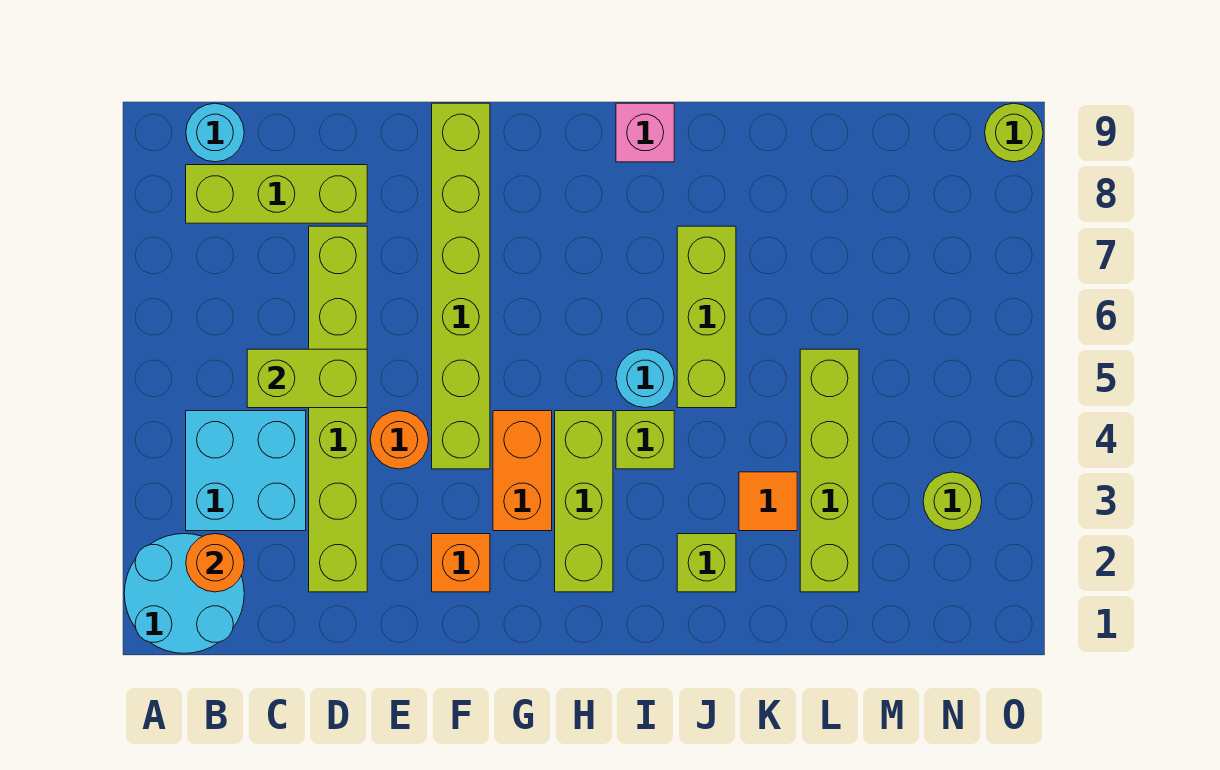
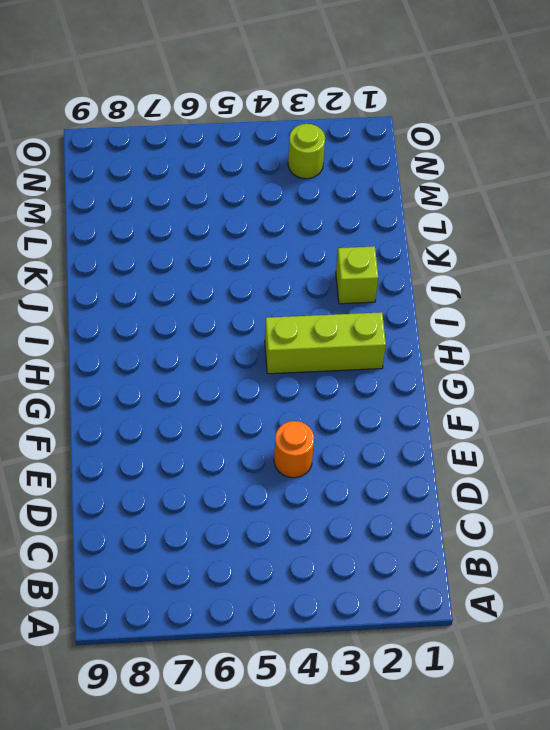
none -> cyan 2x2 round brick [124,534,244,653]
none -> cyan 2x2 brick [186,411,306,531]
none -> lime 1x3 brick [186,165,367,223]

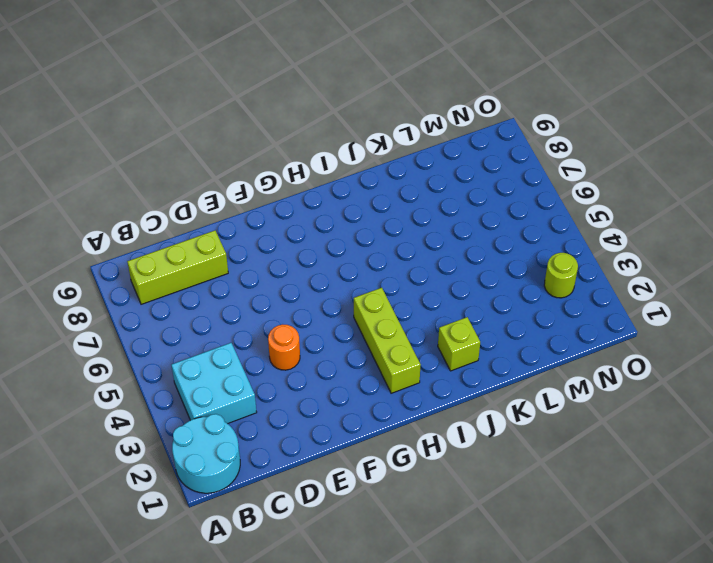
none -> cyan 1x1 round brick [186,103,244,162]
none -> lime 1x6 brick [309,226,367,592]
none -> orange 1x1 brick [432,534,490,592]

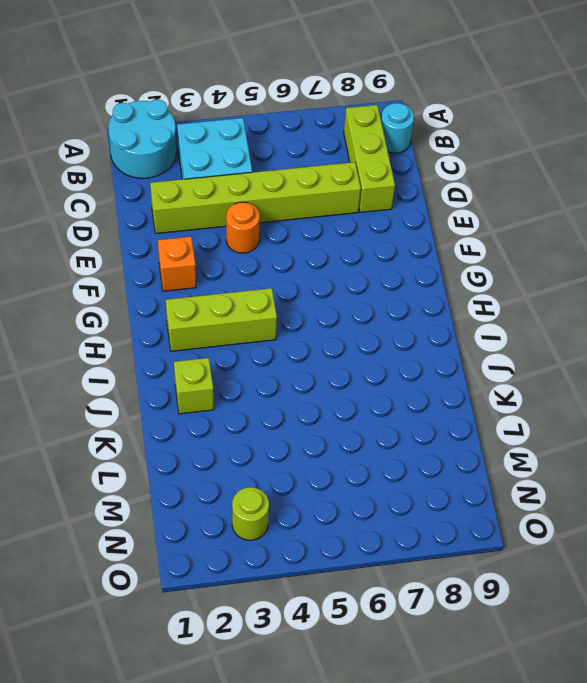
none -> lime 1x6 brick [432,103,490,469]
none -> orange 1x2 brick [493,411,552,531]
none -> lime 1x1 brick [616,411,674,469]

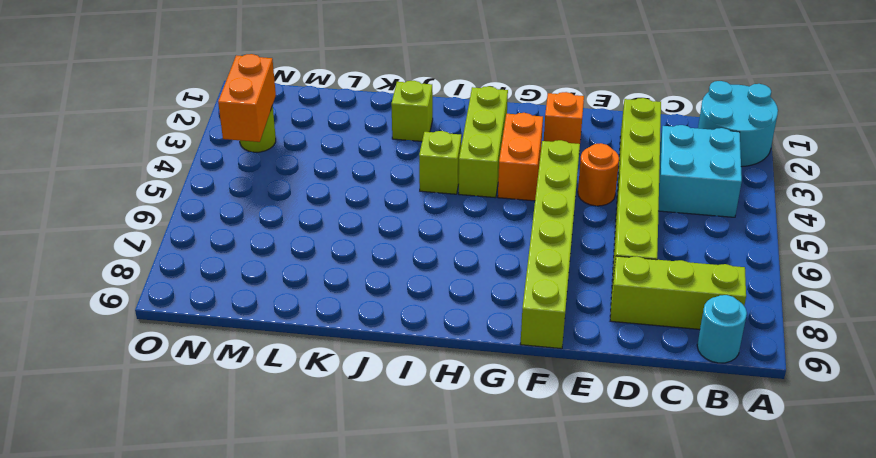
orange 1x2 brick [218,54,276,142] -> none
none -> cyan 1x1 round brick [616,349,674,408]
none -> pink 1x1 brick [616,103,674,162]
none -> lime 1x3 brick [677,226,736,408]

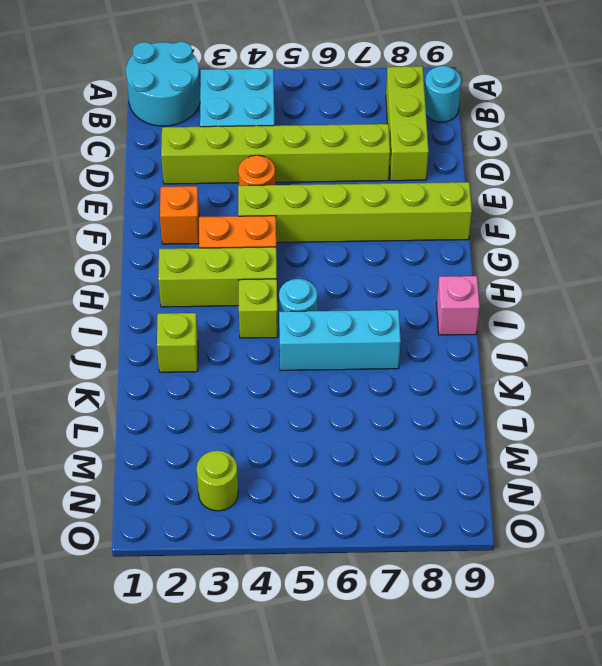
cyan 1x3 brick [279,310,401,371] -> lime 1x3 brick [677,226,736,408]
none -> orange 1x1 tile [739,472,797,531]
none -> lime 1x4 brick [800,349,859,592]
none -> lime 1x1 round brick [985,103,1043,162]

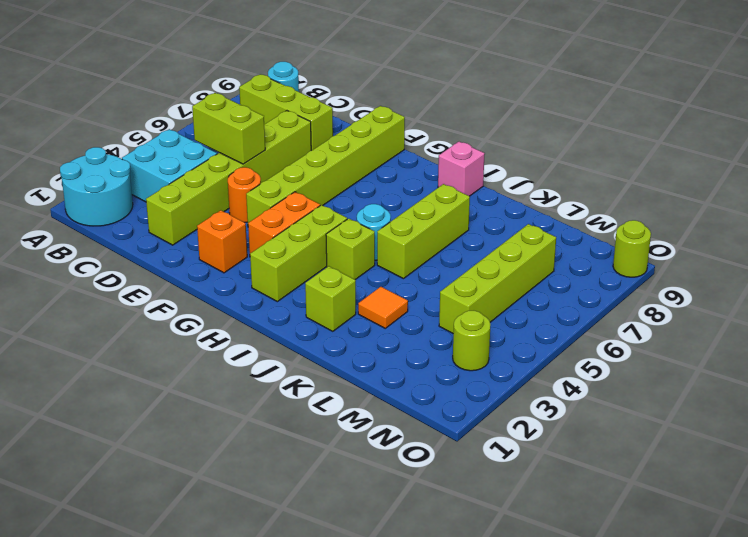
lime 1x4 brick [439,224,556,333] -> lime 1x4 brick moved to [800,349,859,592]
none -> orange 1x1 round brick [186,534,244,592]

